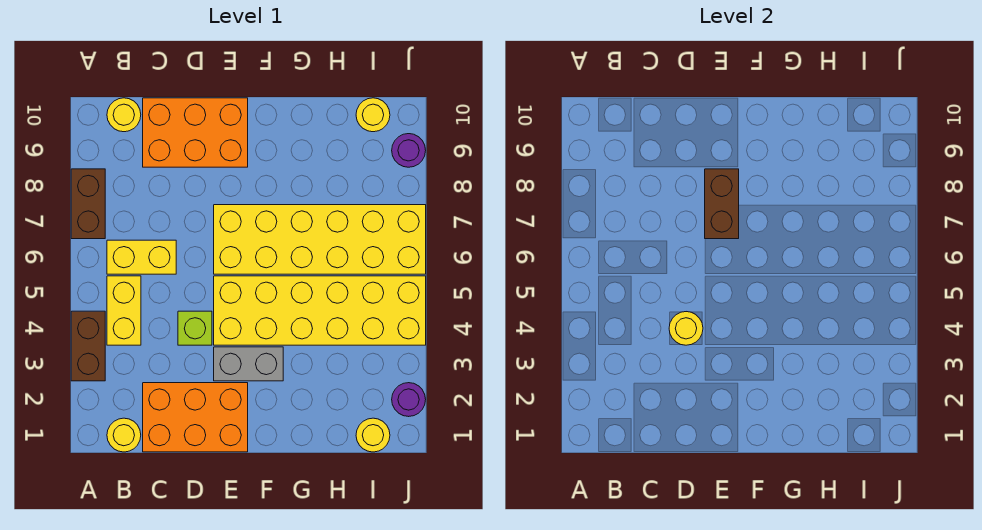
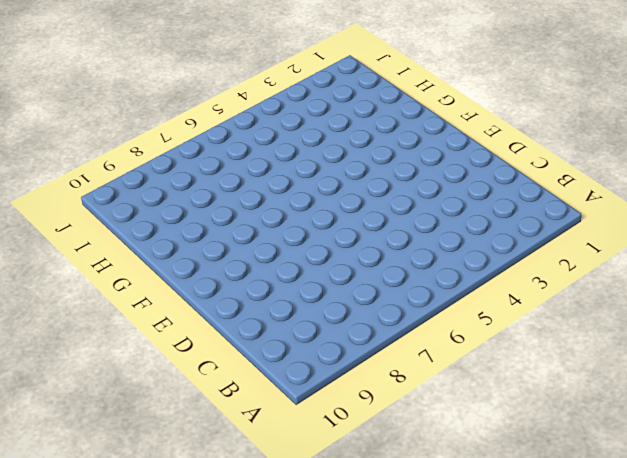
none -> brown 1x2 brick [71,311,105,381]
none -> brown 1x2 brick [71,169,105,239]
none -> yellow 1x1 round brick [107,418,141,452]

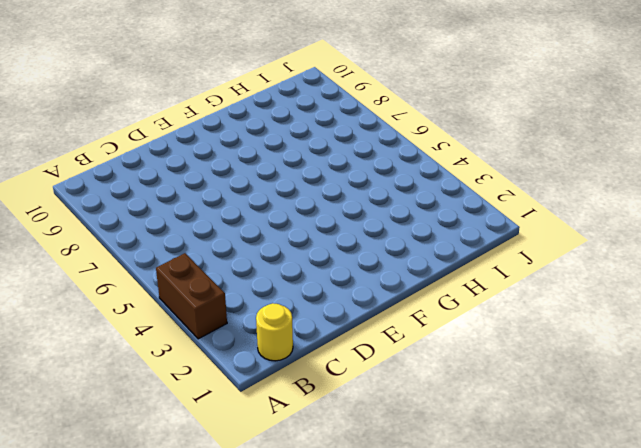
none -> brown 1x2 brick [71,169,105,239]
none -> yellow 1x2 brick [107,276,141,345]
none -> yellow 1x2 brick [107,240,176,274]

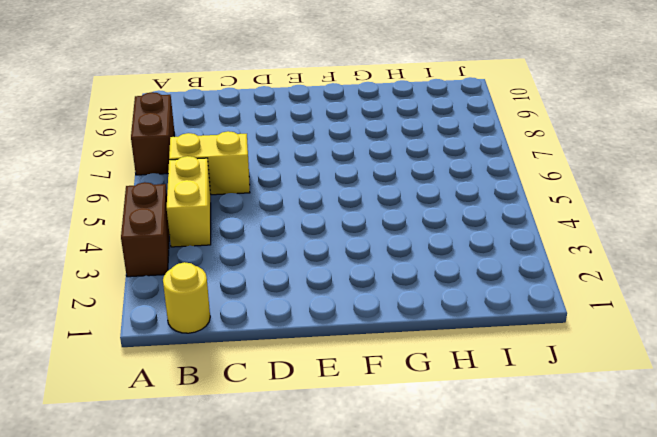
none -> yellow 1x1 round brick [107,98,141,132]
none -> orange 2x3 brick [143,383,248,452]
none -> orange 2x3 brick [143,98,248,167]

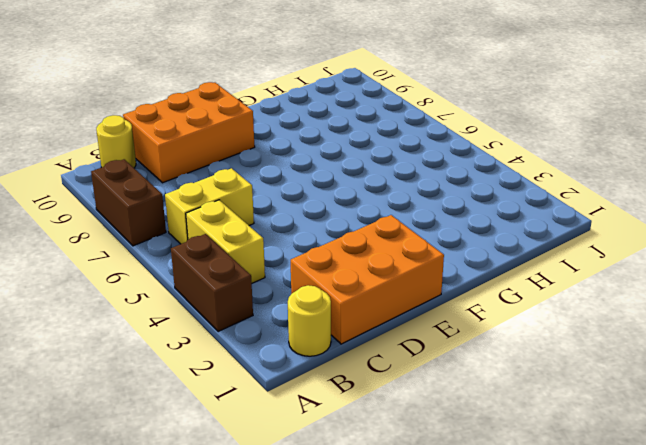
none -> lime 1x1 brick [178,311,212,345]
none -> grey 1x2 brick [214,347,283,381]
none -> yellow 2x6 brick [214,276,426,345]

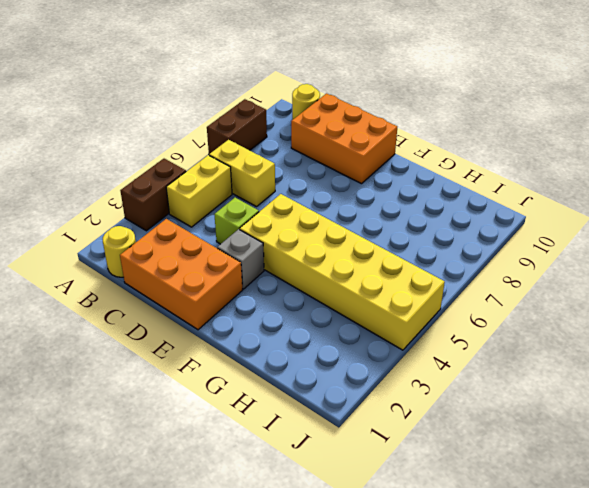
grey 1x1 brick [217,229,264,289] -> grey 1x2 brick [214,347,283,381]
none -> yellow 2x6 brick [214,205,426,274]
none -> yellow 1x1 round brick [356,418,390,452]
none -> yellow 1x1 round brick [356,98,390,132]

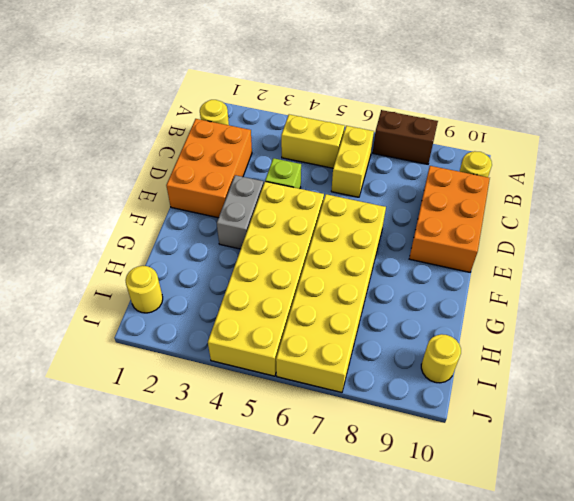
none -> brown 1x2 brick [71,311,105,381]
none -> purple 1x1 round brick [392,383,426,417]
none -> purple 1x1 round brick [392,134,426,167]

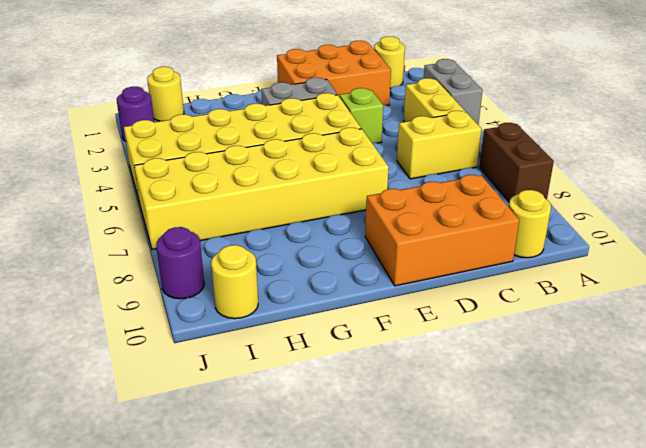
grey 1x2 brick [424,59,483,125] -> brown 1x2 brick [71,311,105,381]
none -> yellow 1x1 round brick [669,312,703,345]
none -> brown 1x2 brick [705,169,739,239]

